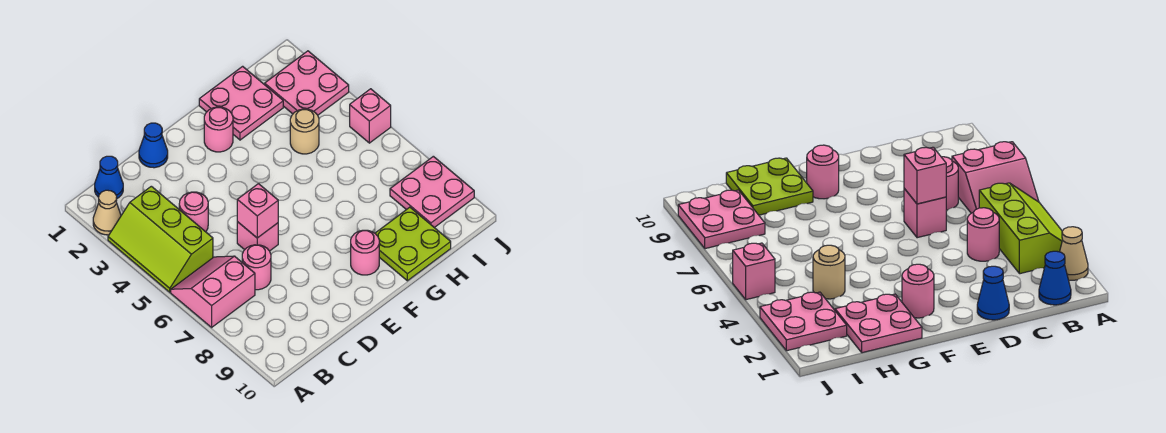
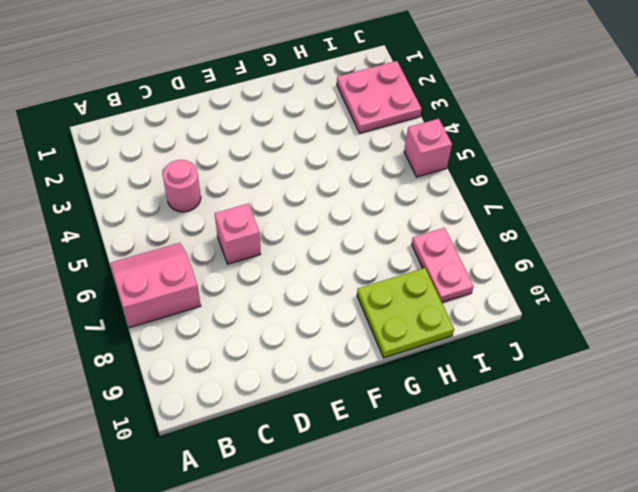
pink 1x2 plate [412,228,474,302] -> pink 2x2 plate [390,156,474,228]
none -> tan 1x1 cone [93,190,121,235]
none -> lime 2x3 slope [108,186,213,292]
none -> blue 1x1 cone [95,156,123,198]

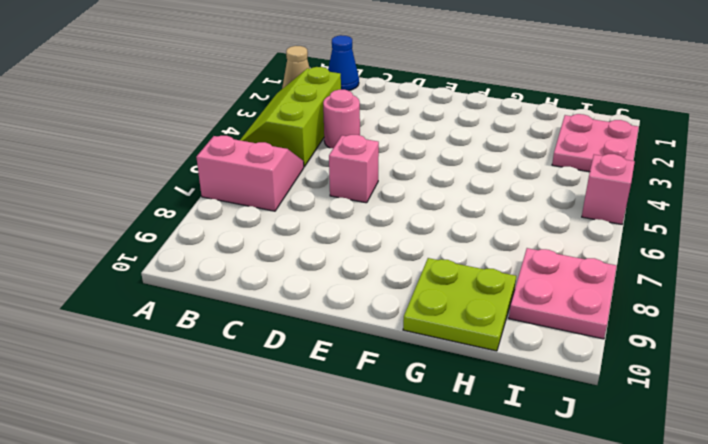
none -> pink 1x1 round brick [242,245,271,290]
none -> blue 1x1 cone [139,123,168,168]
none -> pink 1x1 round brick [204,107,233,152]

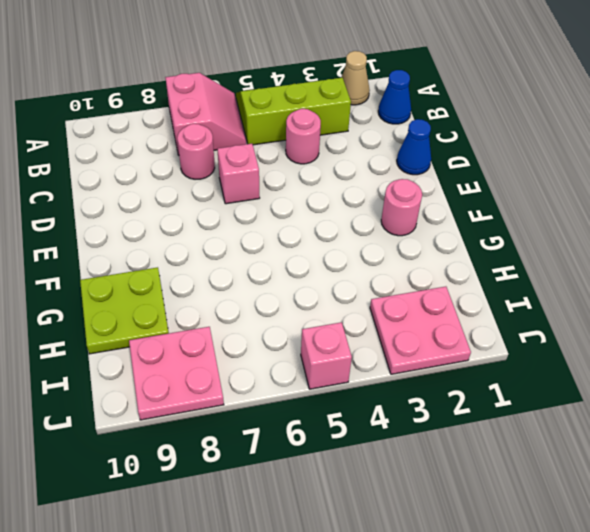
none -> pink 1x1 round brick [351,230,379,275]
none -> pink 2x2 plate [199,66,283,140]
none -> tan 1x1 round brick [290,109,319,154]

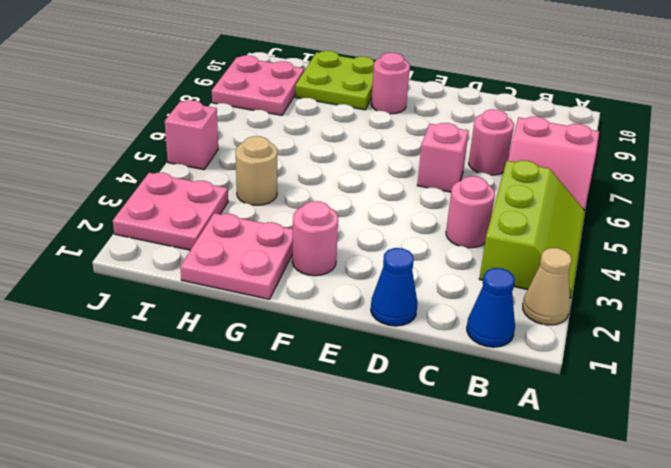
none -> pink 1x1 brick [237,184,278,238]

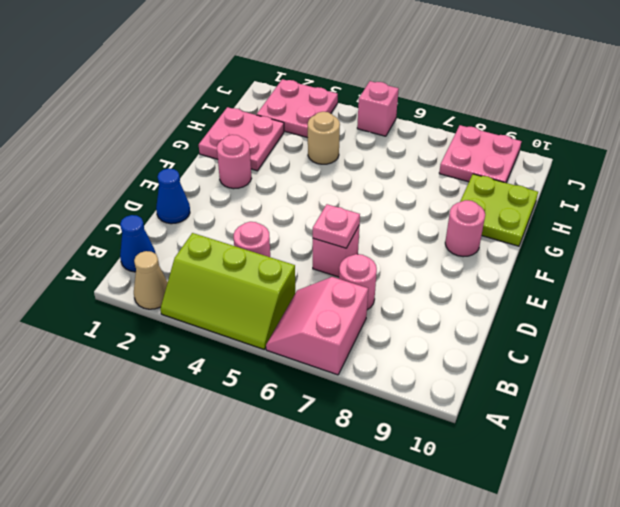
pink 1x1 plate [313,204,360,248] -> pink 1x1 brick [237,184,278,238]

